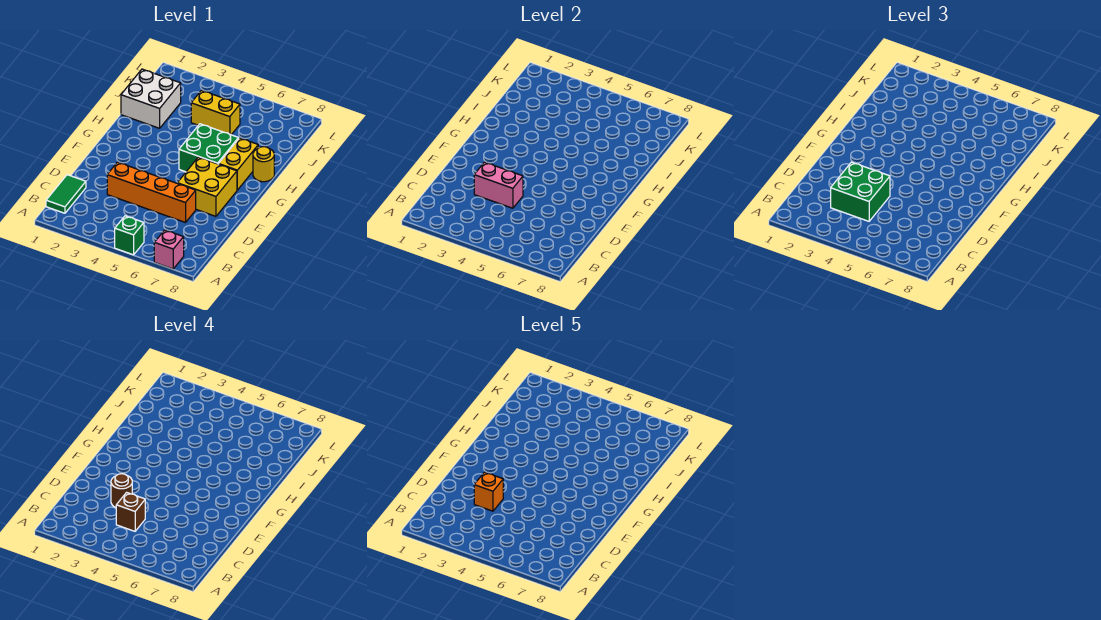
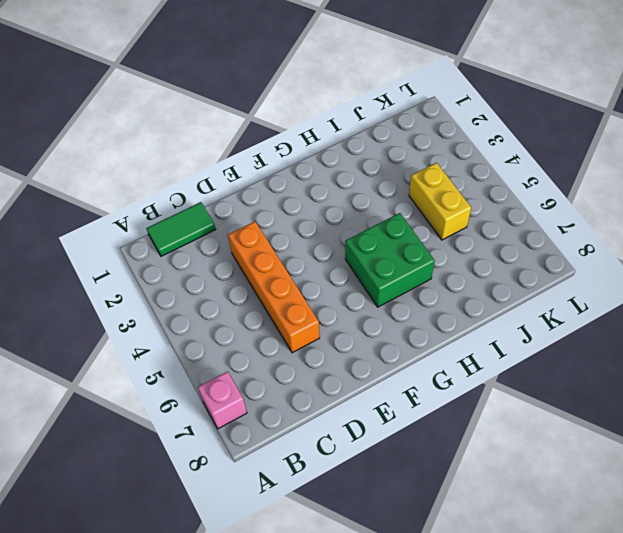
none -> green 1x1 brick [115,216,144,255]
none -> yellow 2x2 brick [177,157,237,216]
none -> yellow 1x2 brick [219,138,258,190]

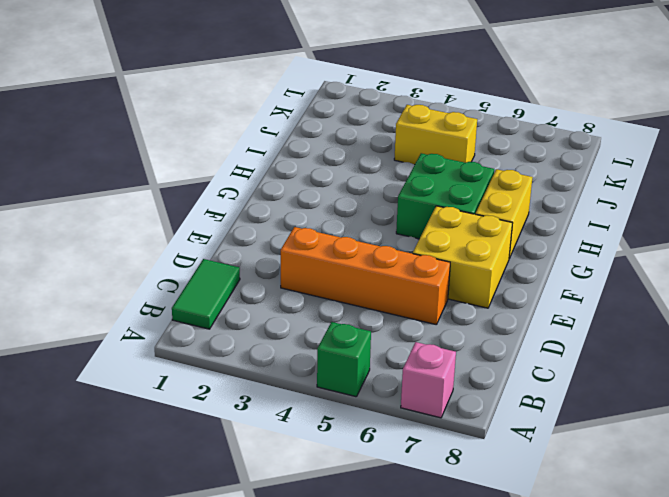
none -> yellow 1x1 round brick [253,147,274,182]
none -> white 2x2 brick [121,69,181,128]
none -> pink 1x2 brick [474,162,523,208]

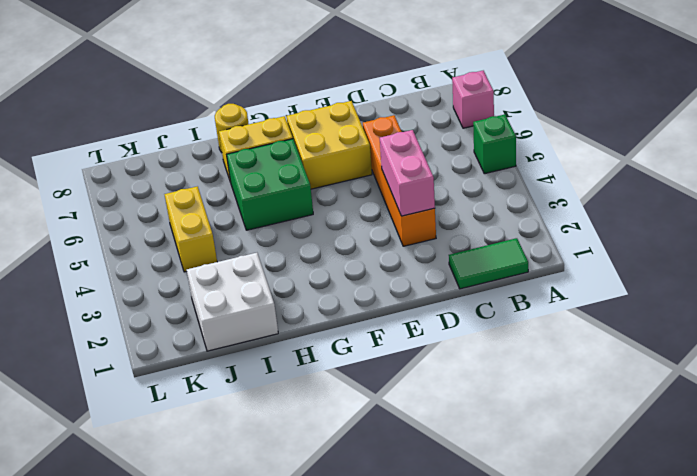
none -> green 2x2 brick [831,162,890,221]
none -> brown 1x1 brick [116,492,145,531]
none -> brown 1x1 round brick [111,474,132,507]

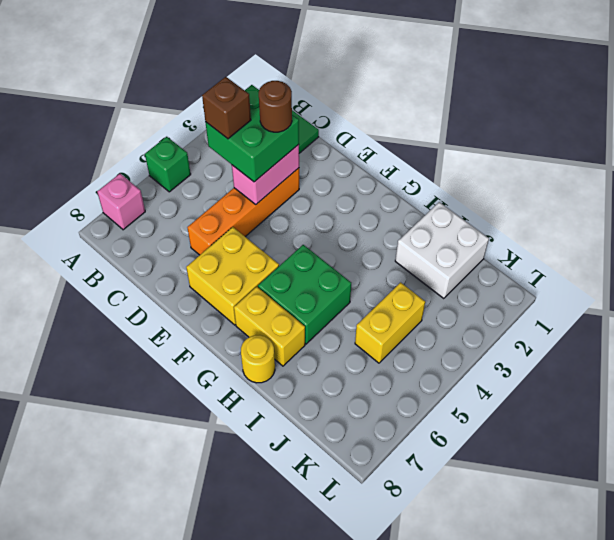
none -> orange 1x1 brick [474,472,503,511]

